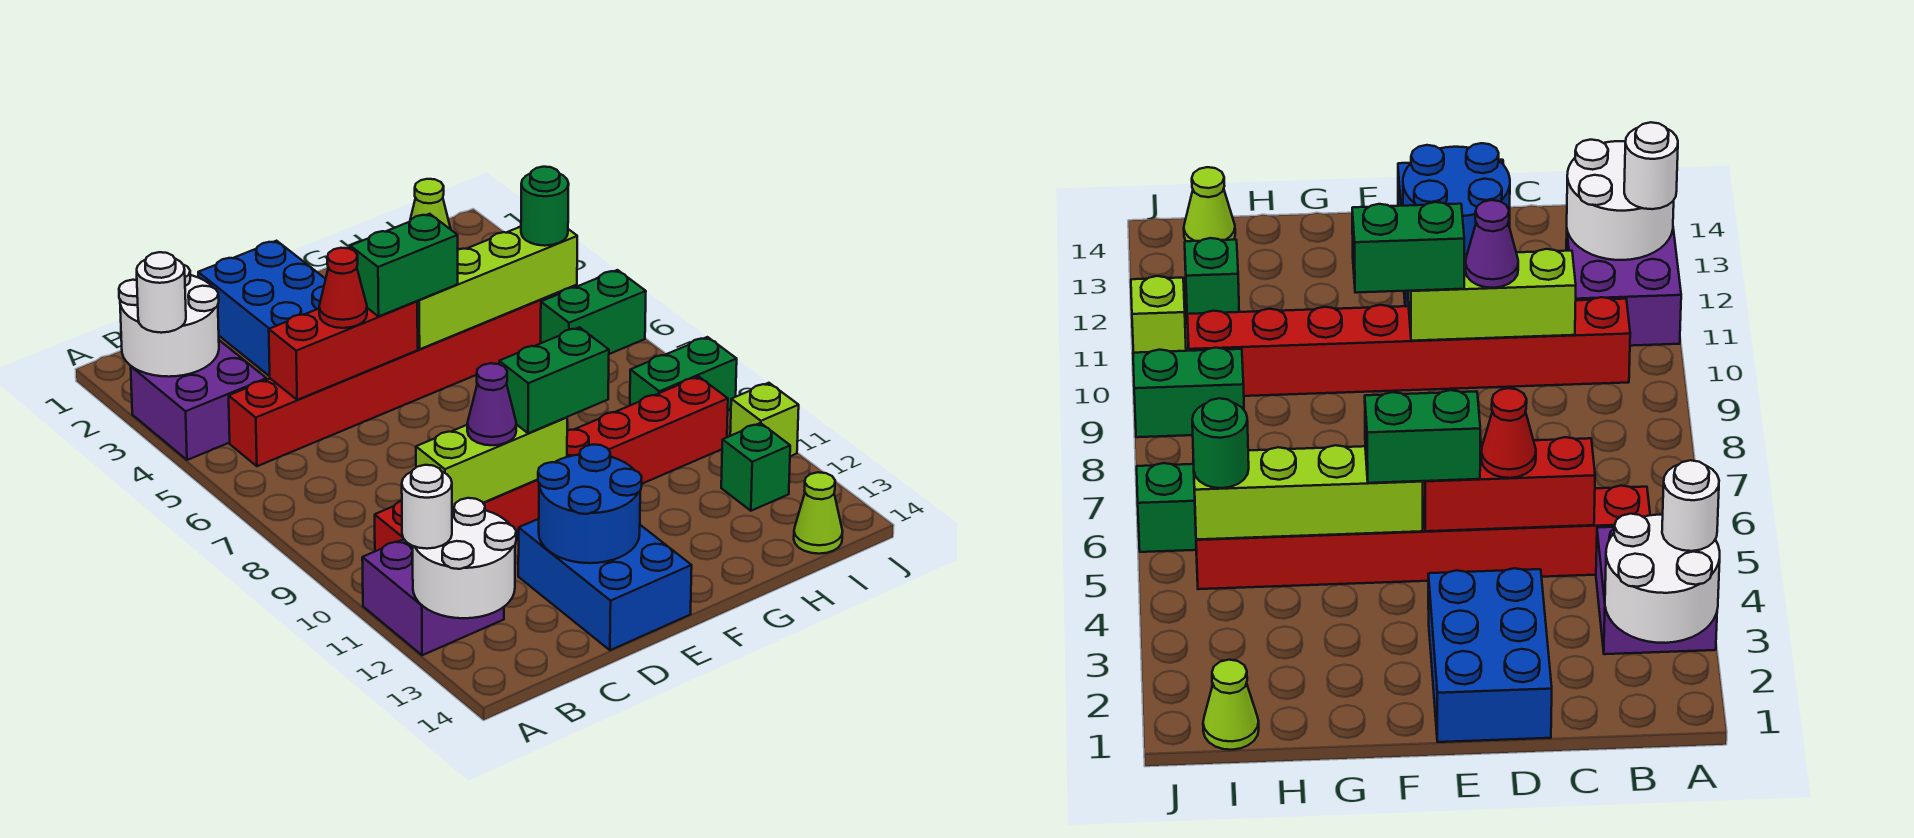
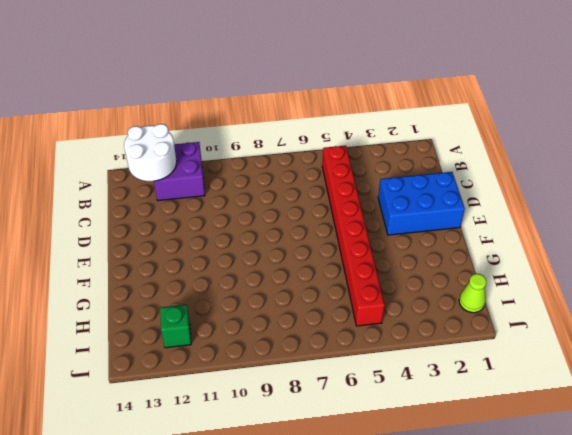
none -> purple 2x2 brick [131,340,267,460]
none -> red 1x8 brick [375,377,728,551]
none -> blue 2x3 brick [518,519,692,650]

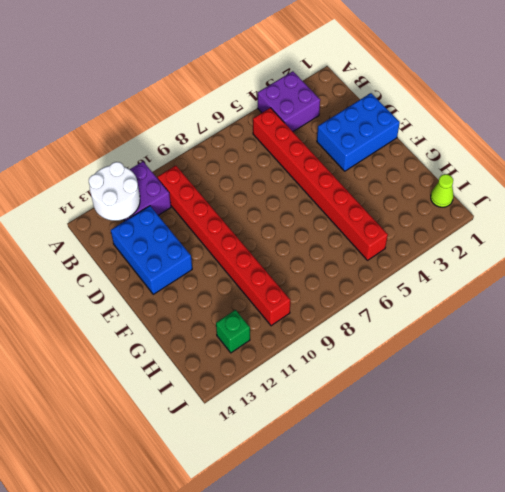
blue 2x3 brick [111,206,192,294] -> blue 2x3 brick turned to [518,519,692,650]
none -> green 1x2 brick [541,270,646,354]
none -> green 1x2 brick [630,337,737,410]
none -> lime 1x1 cone [794,472,843,554]

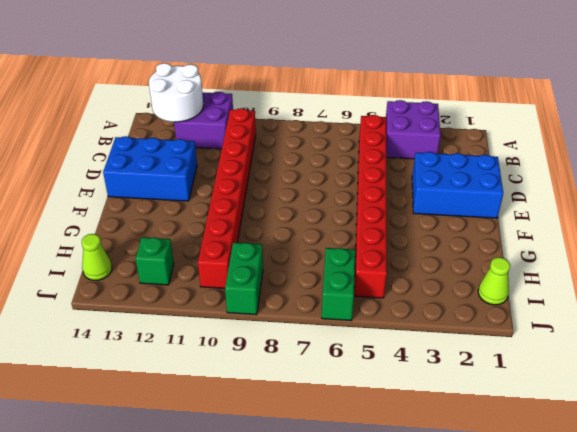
none -> lime 1x1 brick [730,383,799,456]
none -> white 2x2 round brick [119,265,219,377]
none -> red 1x3 brick [269,301,418,400]

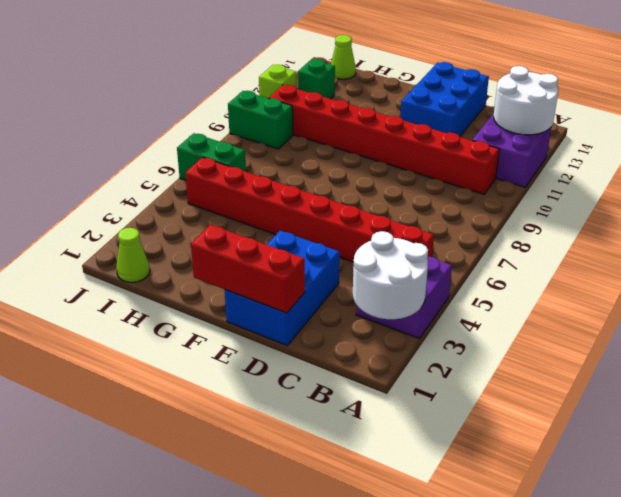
red 1x3 brick [191,225,305,313] -> red 1x3 brick moved to [269,301,418,400]
none -> lime 1x3 brick [416,417,567,508]
none -> blue 2x2 round brick [538,444,642,563]
none -> lime 1x4 brick [417,227,577,349]

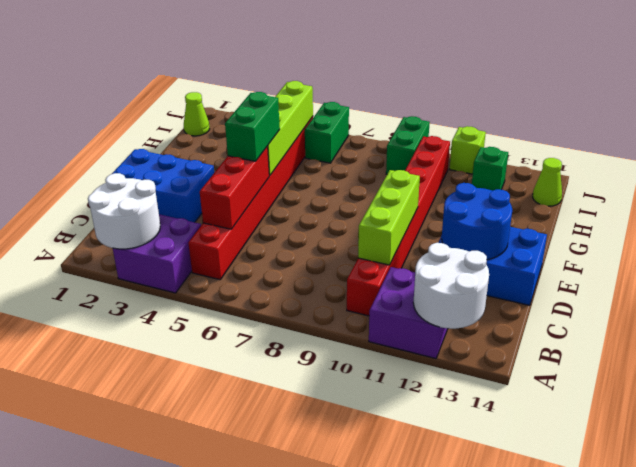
none -> white 1x1 round brick [137,252,186,333]
none -> white 1x1 round brick [402,465,452,549]
none -> red 1x1 cone [319,248,367,328]

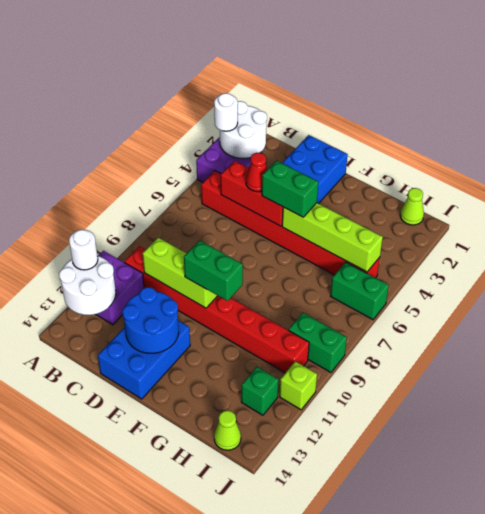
none -> purple 1x1 cone [467,363,516,445]
none -> green 1x1 round brick [521,167,569,246]

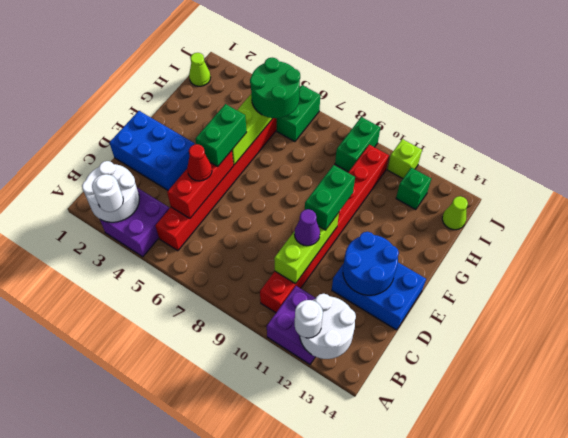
green 2x2 round brick [250,58,300,118] -> green 1x1 round brick [521,167,569,246]

